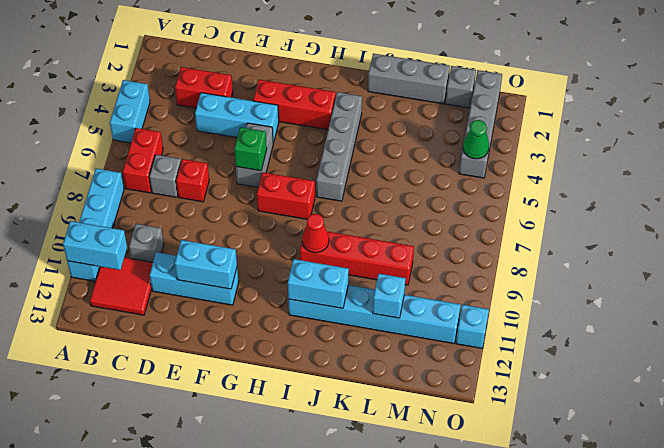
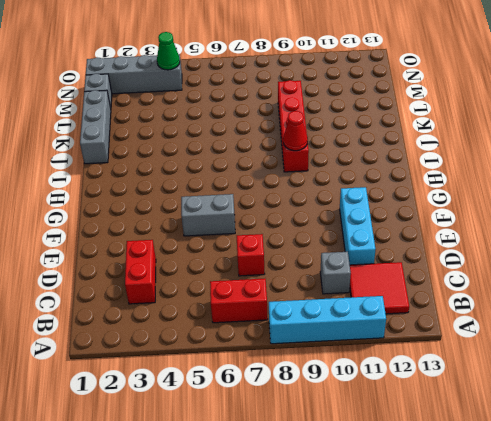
none -> cyan 1x2 brick [110,80,150,143]
none -> grey 1x1 brick [149,155,181,197]
none -> cyan 1x3 brick [195,93,279,143]

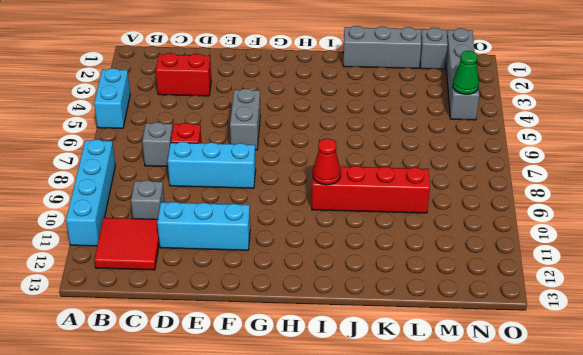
cyan 1x3 brick [168,142,256,188] -> cyan 1x3 brick moved to [195,93,279,143]
none -> red 1x2 brick [123,128,163,193]
none -> red 1x3 brick [253,80,336,130]
none -> red 1x2 brick [257,172,315,219]

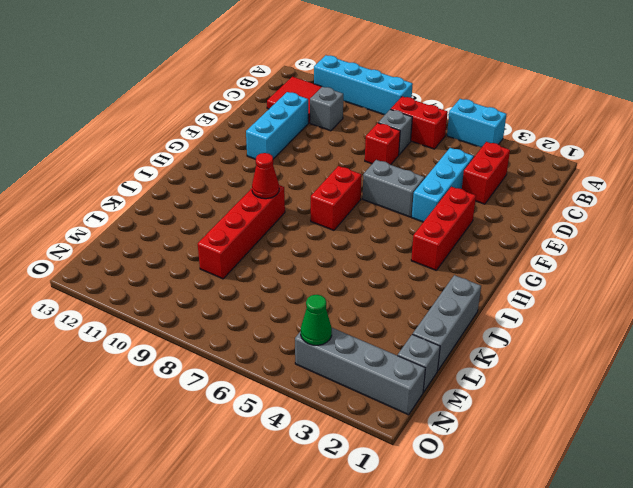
none -> grey 1x4 brick [316,92,362,201]
none -> cyan 1x6 brick [288,285,461,343]
none -> cyan 1x1 brick [456,305,489,348]

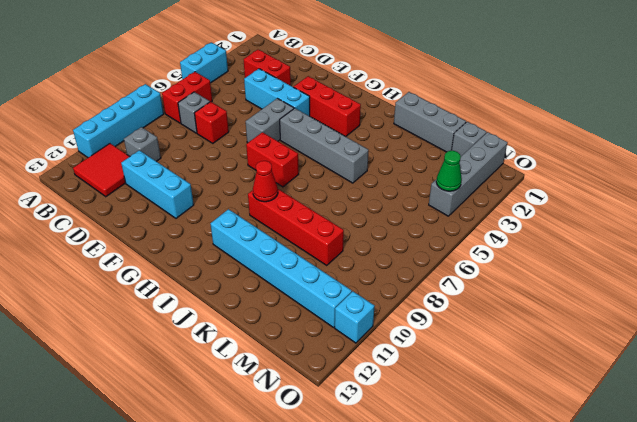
grey 1x4 brick [280,108,368,183] -> grey 1x4 brick turned to [316,92,362,201]
none -> cyan 1x2 brick [63,221,127,270]
none -> cyan 1x2 brick [175,240,237,289]
none -> green 1x1 brick [234,127,267,171]

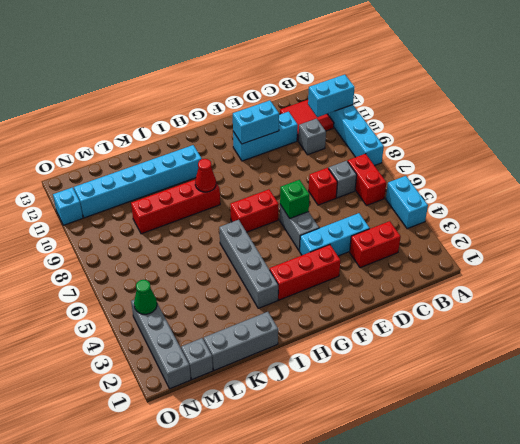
none -> cyan 1x2 brick [288,259,349,308]
none -> cyan 1x1 brick [373,274,405,318]

